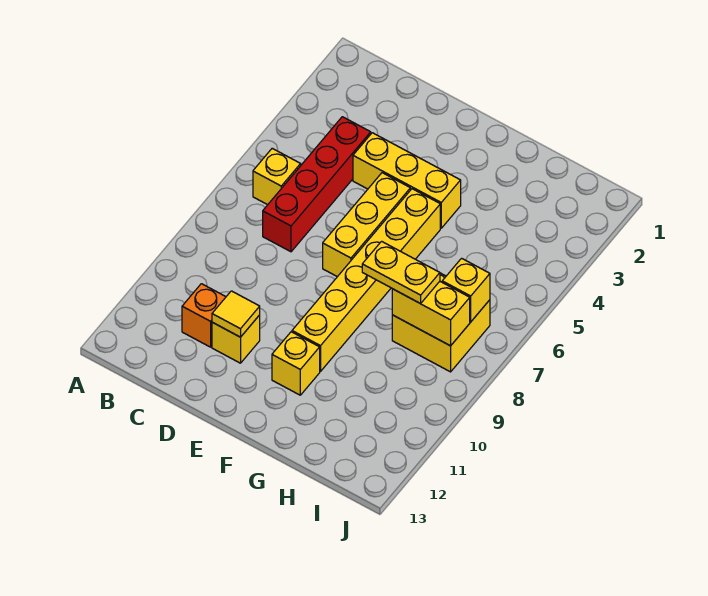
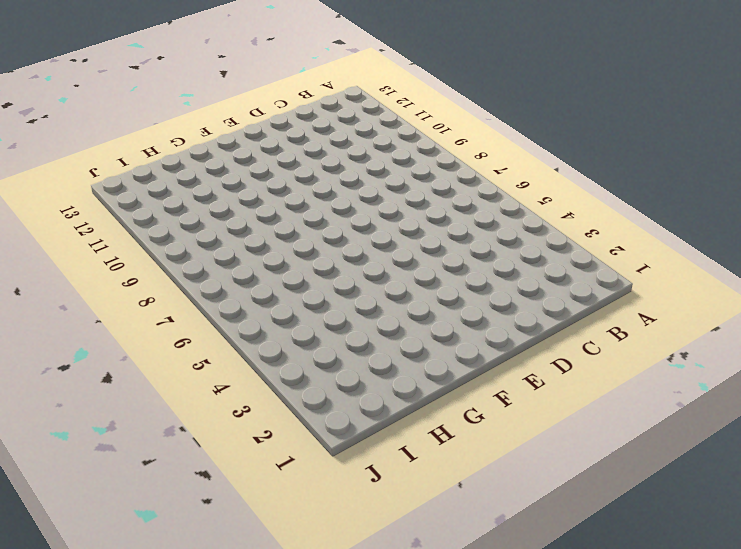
none -> yellow 1x1 brick [253,148,301,205]
none -> red 1x4 brick [263,117,371,252]
none -> orange 1x1 brick [182,284,226,347]

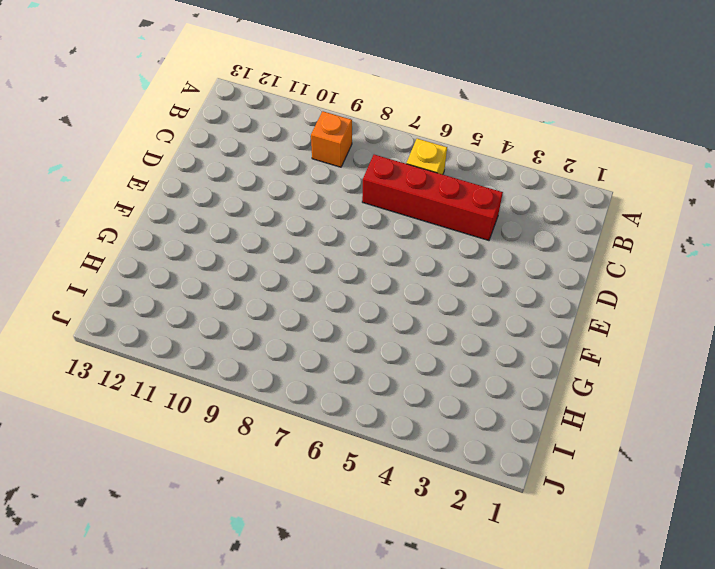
orange 1x1 brick [311,111,352,167] -> orange 1x1 brick moved to [182,284,226,347]
none -> yellow 1x3 brick [353,133,461,228]
none -> yellow 1x1 brick [212,315,260,363]
none -> yellow 1x3 brick [323,173,410,277]

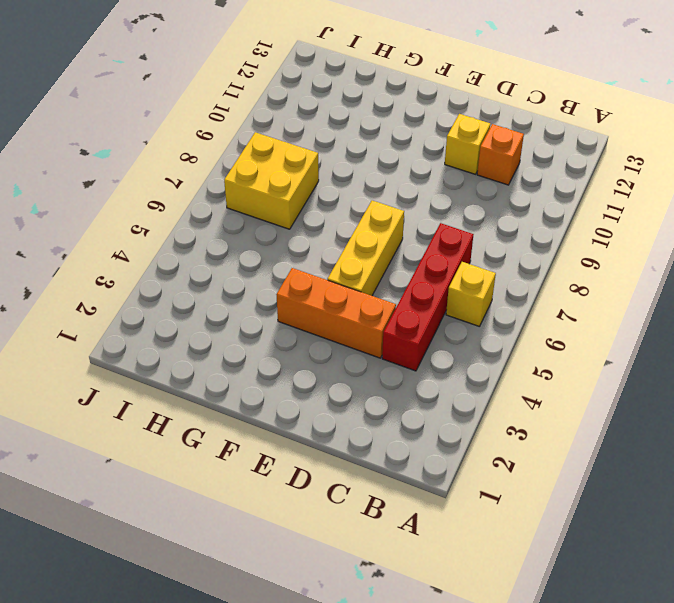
orange 1x3 brick [276,268,396,358] -> yellow 1x3 brick [353,133,461,228]
none -> yellow 1x6 brick [292,189,440,371]
none -> yellow 1x1 brick [272,332,320,395]
none -> yellow 1x1 tile [212,291,260,337]

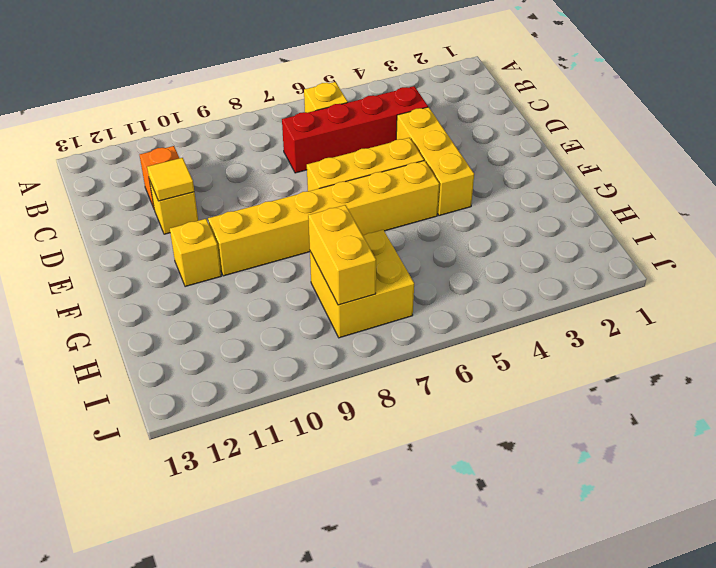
none -> yellow 1x1 brick [442,258,490,322]
none -> yellow 1x2 plate [362,241,440,304]

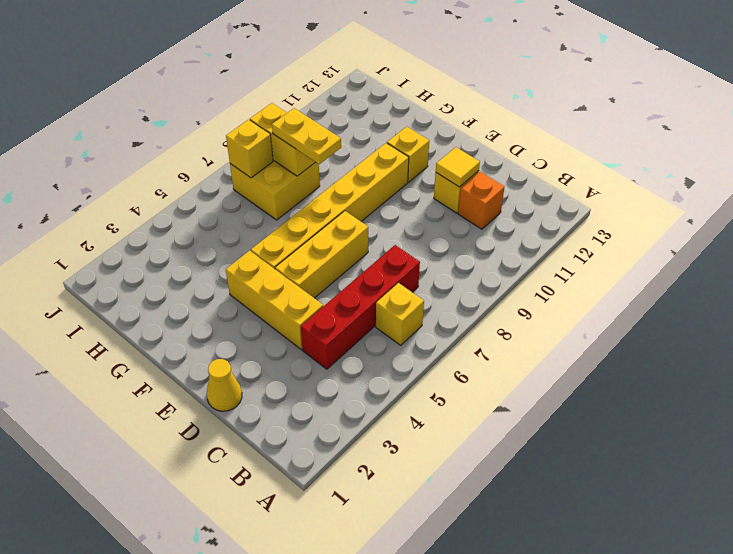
yellow 1x1 cone [207,359,242,411] -> none

